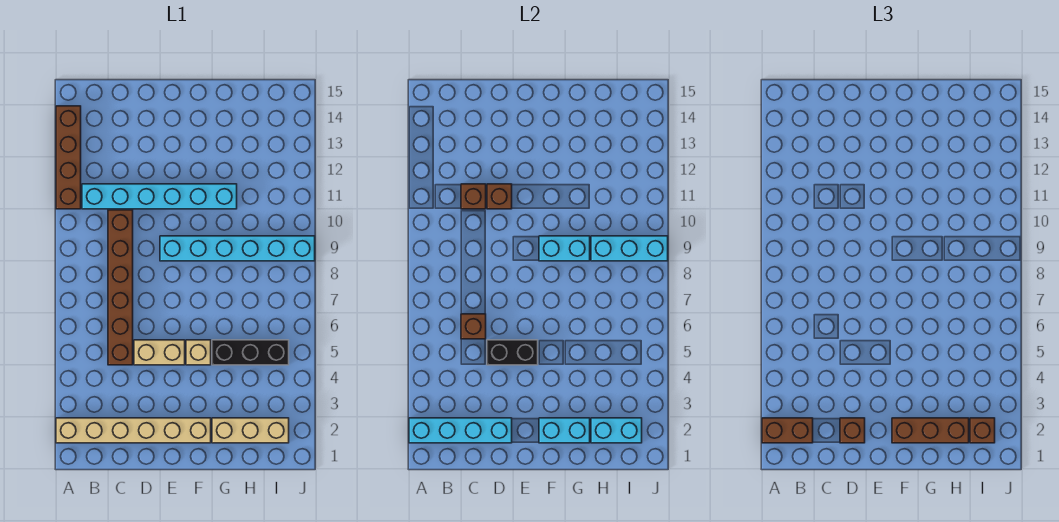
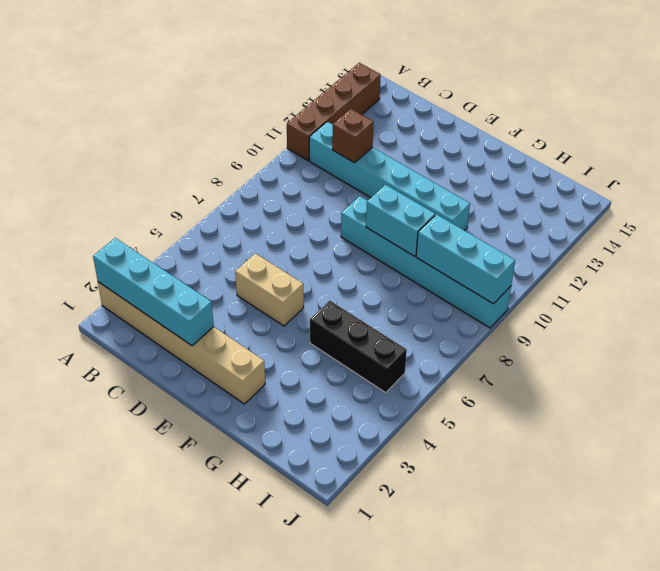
none -> brown 1x6 brick [108,210,133,365]
none -> tan 1x1 brick [186,340,211,365]
none -> tan 1x3 brick [212,418,289,443]

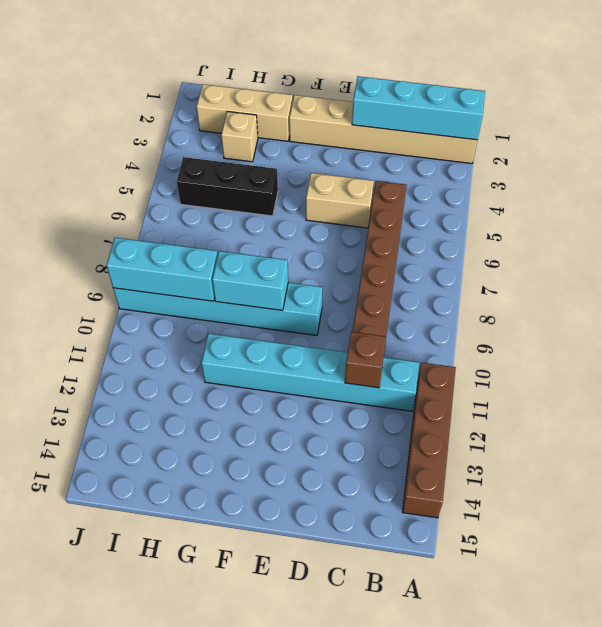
tan 1x1 brick [221,112,258,162] -> tan 1x1 brick moved to [186,340,211,365]
none -> brown 1x1 brick [461,314,486,339]
none -> black 1x2 brick [487,340,538,365]
none -> brown 1x1 brick [487,184,512,209]

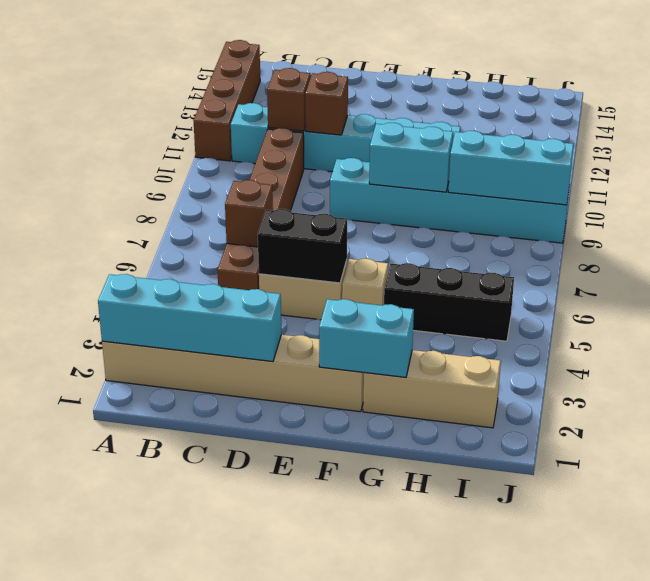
none -> cyan 1x2 brick [591,418,642,443]
none -> brown 1x2 brick [762,418,813,443]
none -> brown 1x1 brick [840,418,865,443]

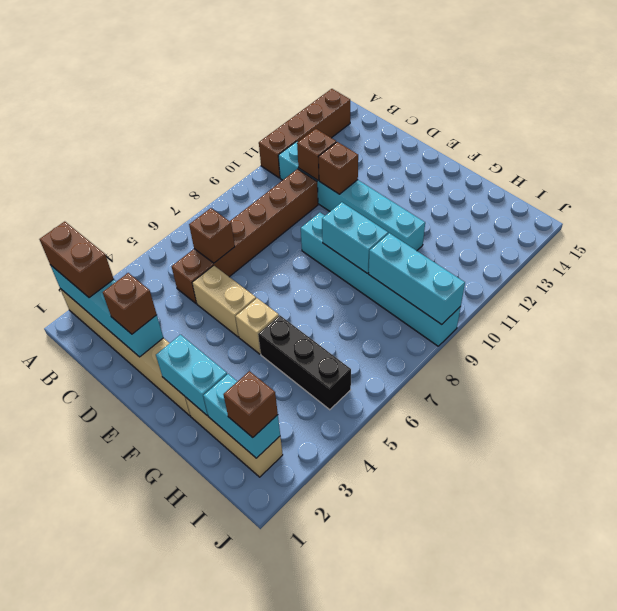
none -> black 1x2 brick [487,340,538,365]
none -> brown 1x3 brick [892,418,969,443]

